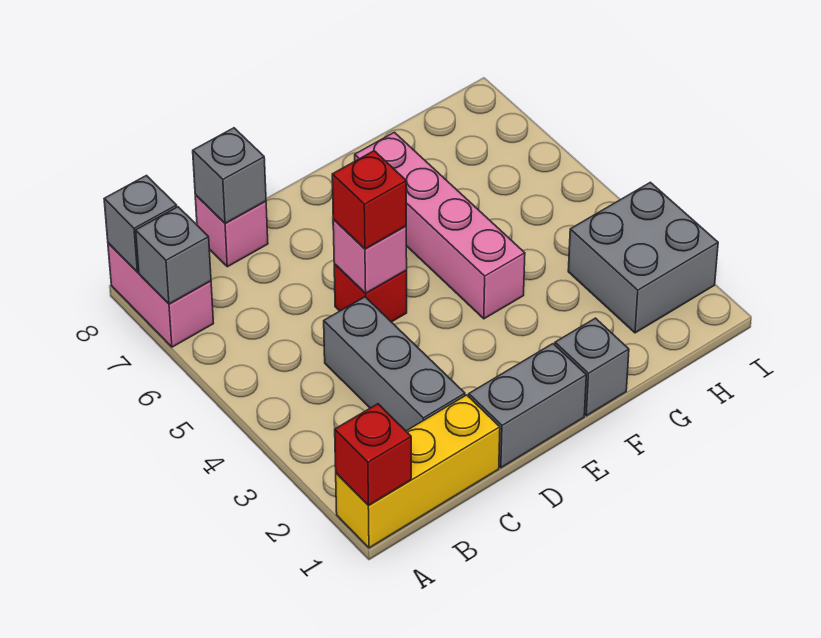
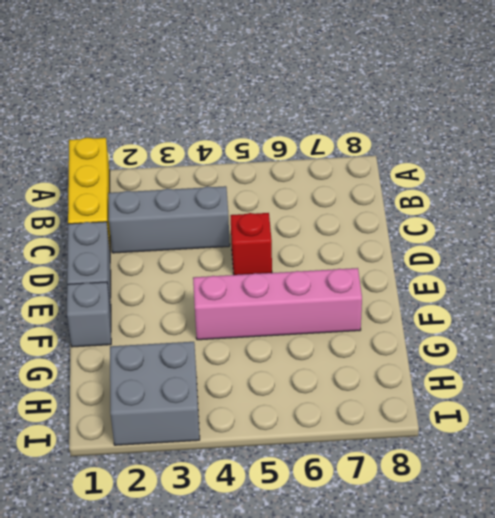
none -> pink 1x2 brick [108,243,213,347]
none -> pink 1x1 brick [195,195,268,267]
none -> red 1x1 brick [335,404,411,505]

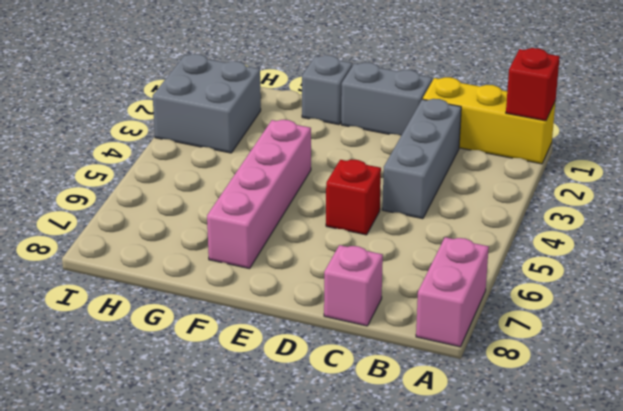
none -> grey 1x1 brick [136,207,211,304]
none -> grey 1x1 brick [104,176,177,272]
none -> grey 1x1 brick [193,128,266,224]

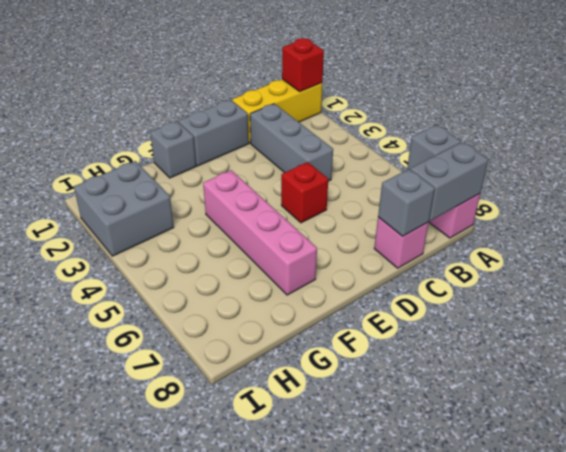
grey 1x2 brick [410,142,488,221] -> grey 1x1 brick [104,176,177,272]
none -> pink 1x1 brick [333,219,407,293]
none -> red 1x1 brick [332,151,406,249]

